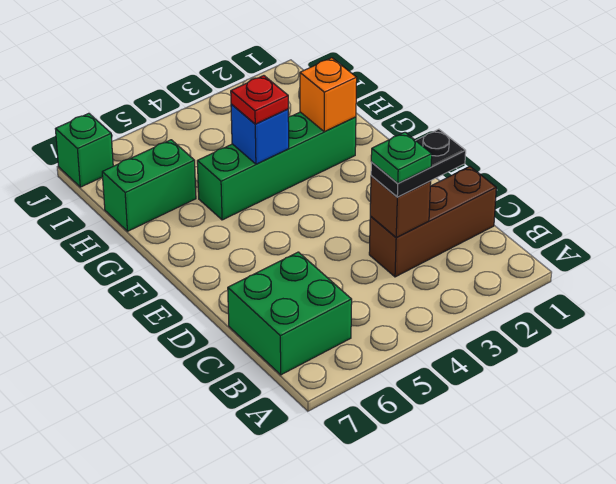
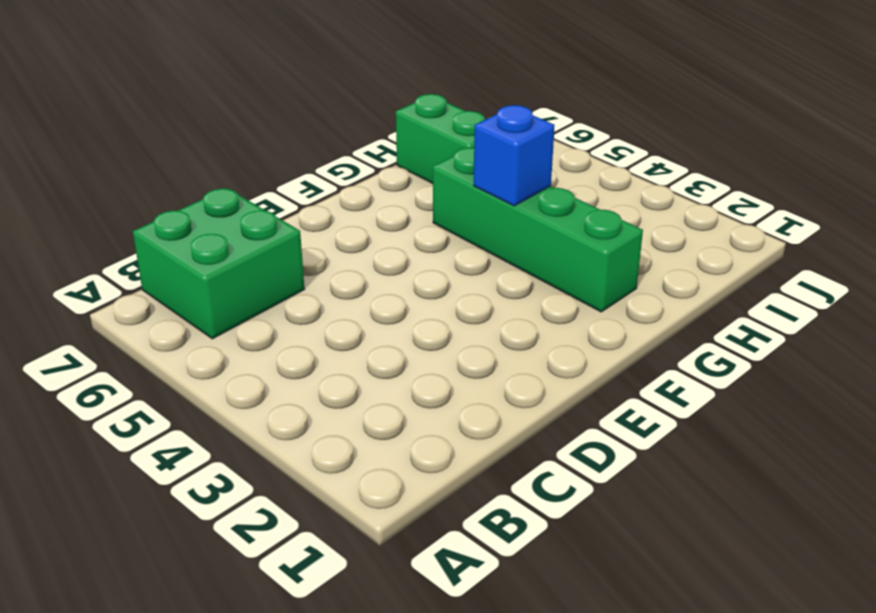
none -> brown 1x3 brick [369,167,496,277]
none -> green 1x1 brick [56,113,113,187]

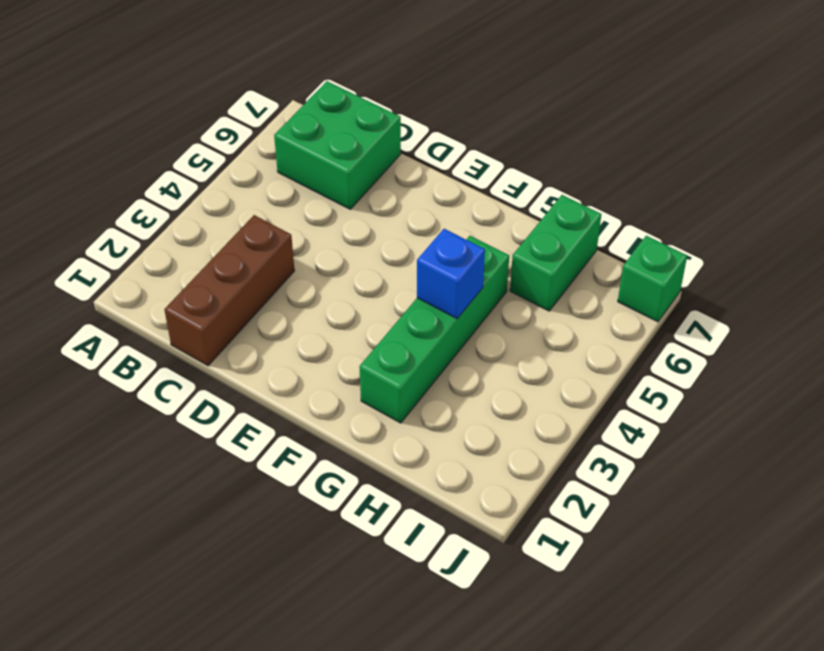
none -> brown 1x1 brick [370,176,431,238]
none -> orange 1x1 brick [300,58,357,132]

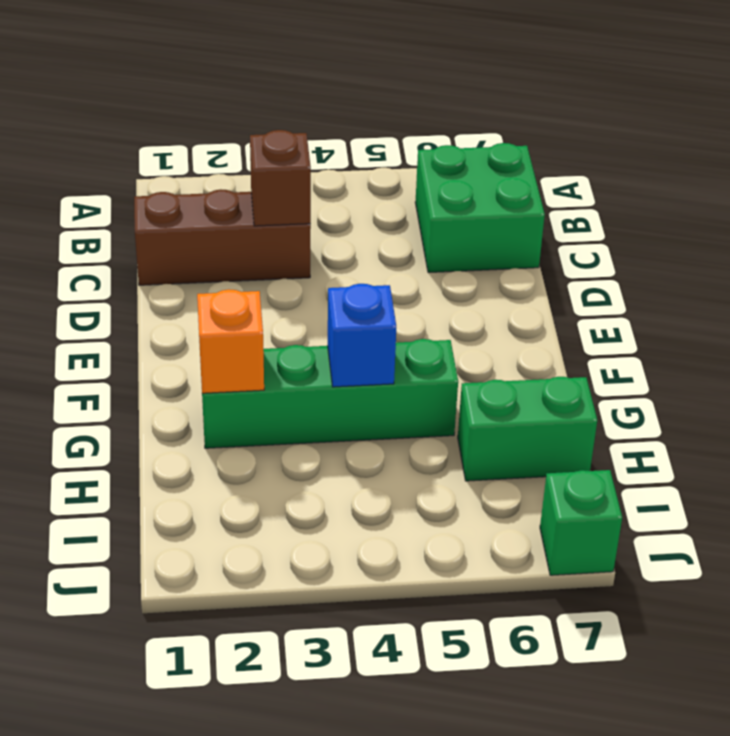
none -> black 1x2 plate [371,129,466,197]
none -> red 1x1 plate [231,76,288,124]

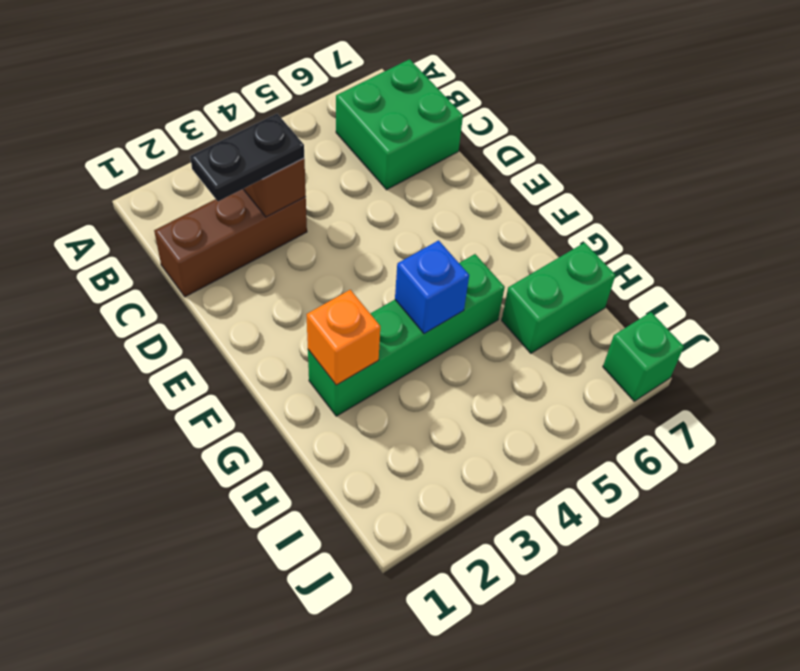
none -> red 1x1 plate [231,76,288,124]
none -> green 1x1 plate [371,132,432,183]

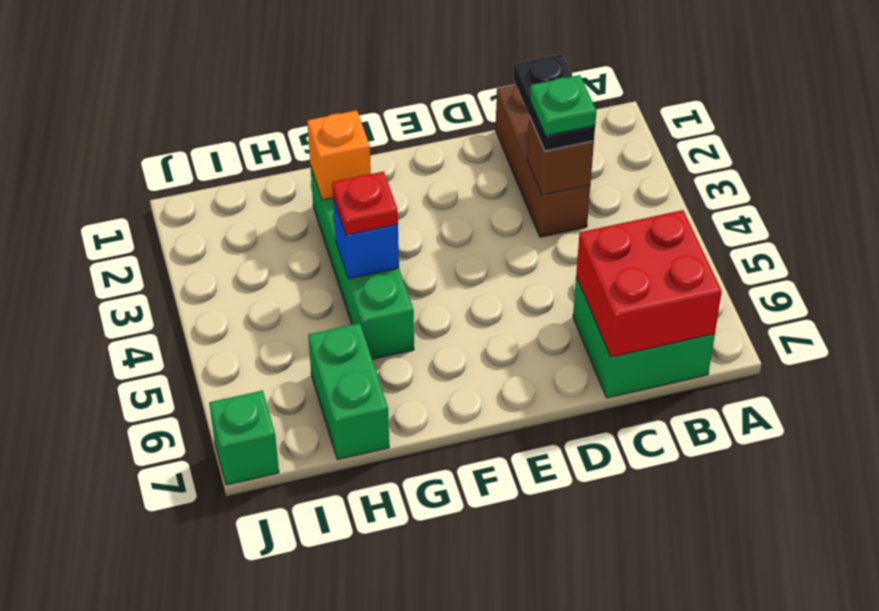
red 2x2 brick [576,210,722,357] -> none

